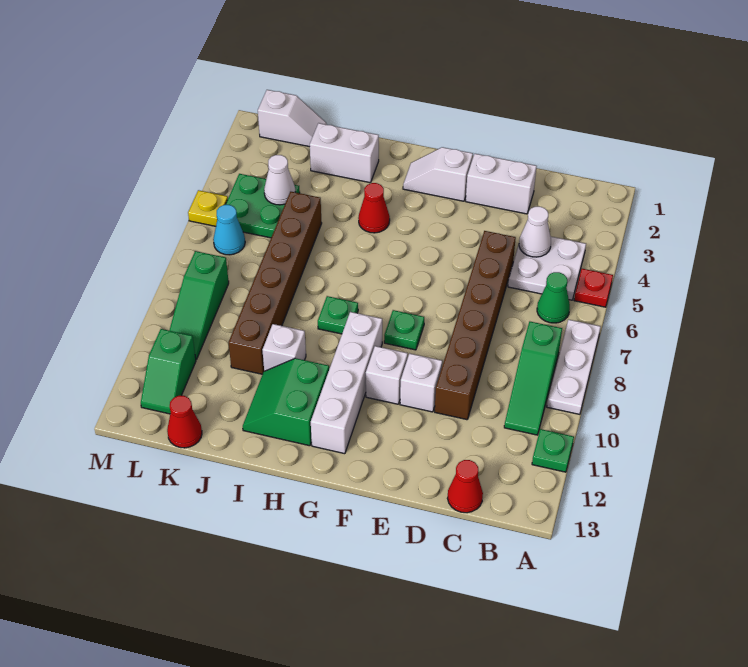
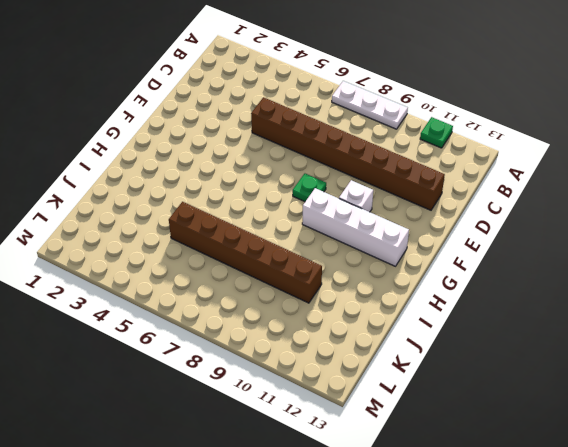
brown 1x8 brick [251,97,445,210] -> brown 1x6 brick [435,231,516,420]
none -> red 1x1 plate [574,269,613,307]
none -> white 2x2 plate [508,237,586,300]
none -> green 1x1 cone [537,272,570,323]

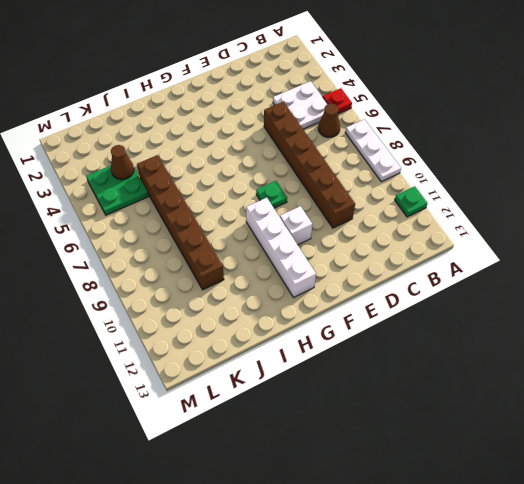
brown 1x1 cone [318,103,340,138] -> green 1x1 cone [537,272,570,323]
brown 1x1 cone [111,145,134,180] -> white 1x1 cone [264,155,295,205]
none -> green 1x3 slope [504,322,562,435]
none -> red 1x1 cone [447,460,483,513]
none -> white 1x2 brick [466,154,537,214]

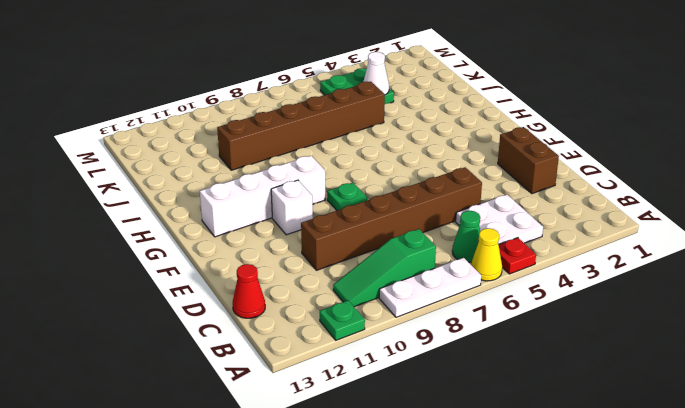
yellow 1x1 cone [471,228,502,281] -> none
brown 1x2 brick [498,127,559,194] -> white 1x2 brick [466,154,537,214]
none -> white 1x1 brick [400,353,442,412]
none -> white 1x2 slope [403,147,473,201]
none -> red 1x1 cone [358,183,390,233]

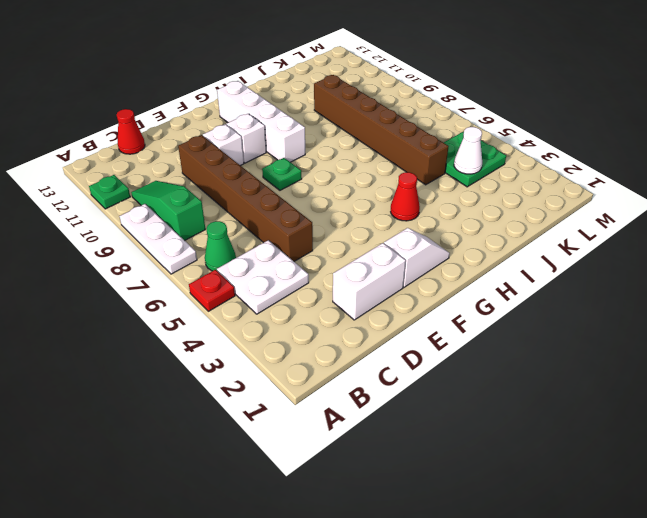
none -> green 1x1 plate [318,296,358,334]
none -> green 2x2 slope [243,358,329,446]
none -> white 1x2 brick [310,123,379,183]

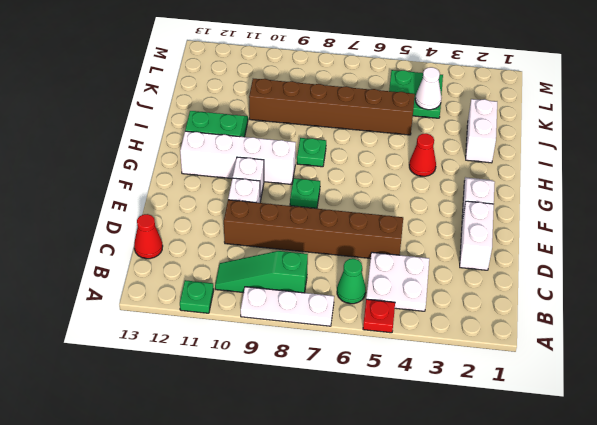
none -> white 1x1 brick [263,324,306,371]
none -> white 1x2 slope [258,90,327,147]
none -> red 1x1 cone [167,396,202,448]

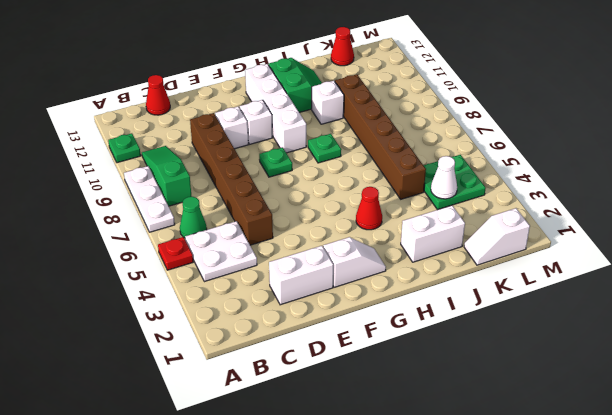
none -> cyan 1x1 cone [213,205,245,255]
none -> green 1x3 slope [169,251,229,359]
none -> green 1x2 slope [141,329,196,414]

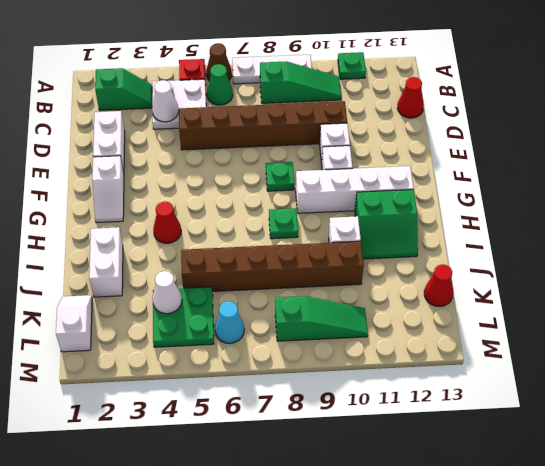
brown 1x1 cone [206,44,232,81] -> none
green 1x2 slope [95,68,152,110] -> green 1x2 slope moved to [141,329,196,414]
none -> yellow 1x1 plate [188,190,228,226]

